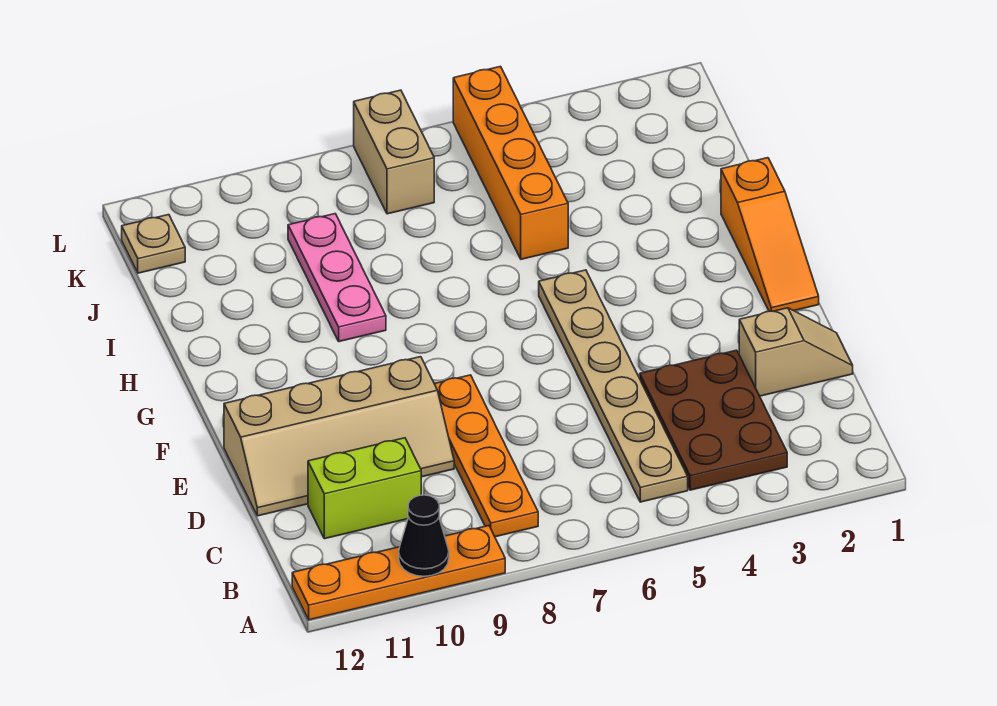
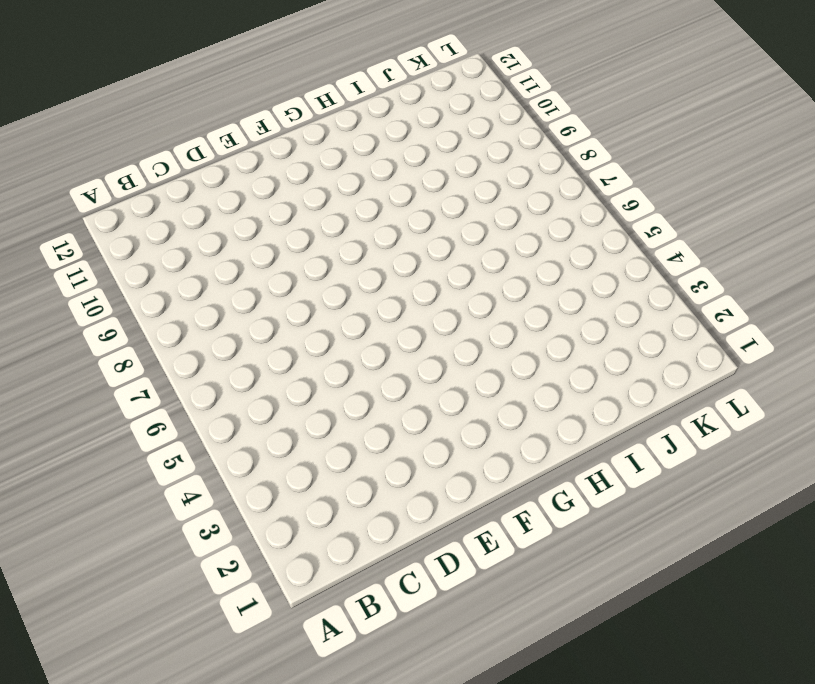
none -> orange 1x4 plate [292,526,505,620]
none -> brown 2x3 plate [640,350,787,490]
none -> tan 1x6 plate [539,270,688,502]

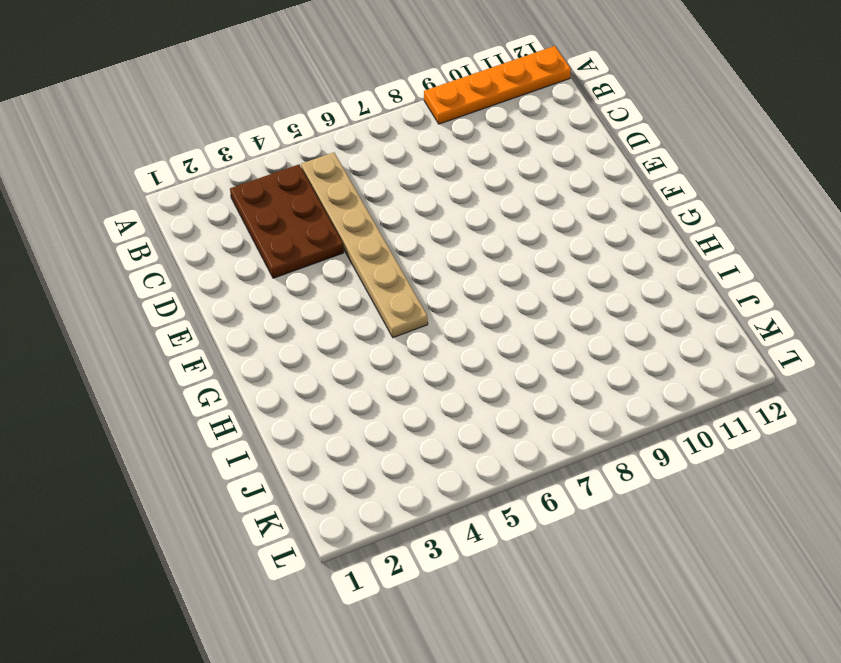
none -> orange 1x4 plate [435,375,538,537]
none -> lime 1x2 brick [308,438,421,539]
none -> tan 1x2 slope [739,308,853,396]

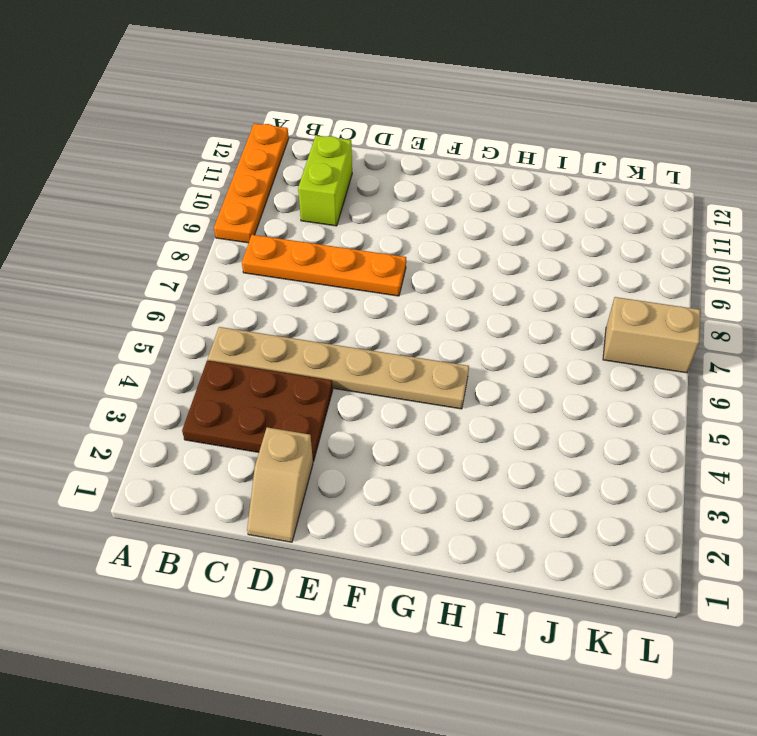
none -> tan 2x4 slope [224,357,454,516]
none -> orange 1x3 slope [721,158,819,311]
none -> pink 1x3 plate [288,214,386,342]

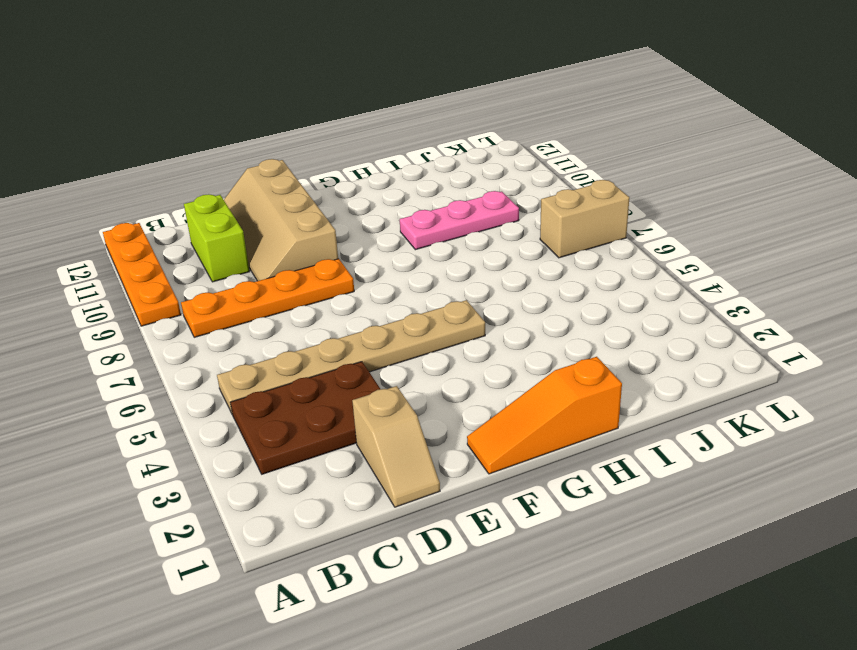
none -> orange 1x4 brick [453,66,568,259]
none -> tan 1x1 plate [122,215,185,273]
none -> black 1x1 cone [399,495,449,576]

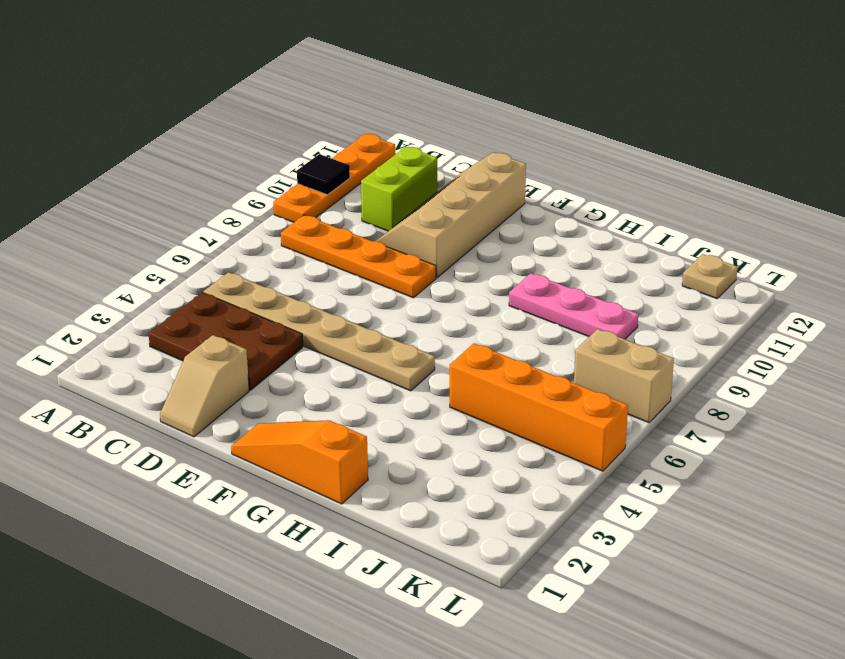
black 1x1 tile [297,154,350,195] -> black 1x1 cone [399,495,449,576]

